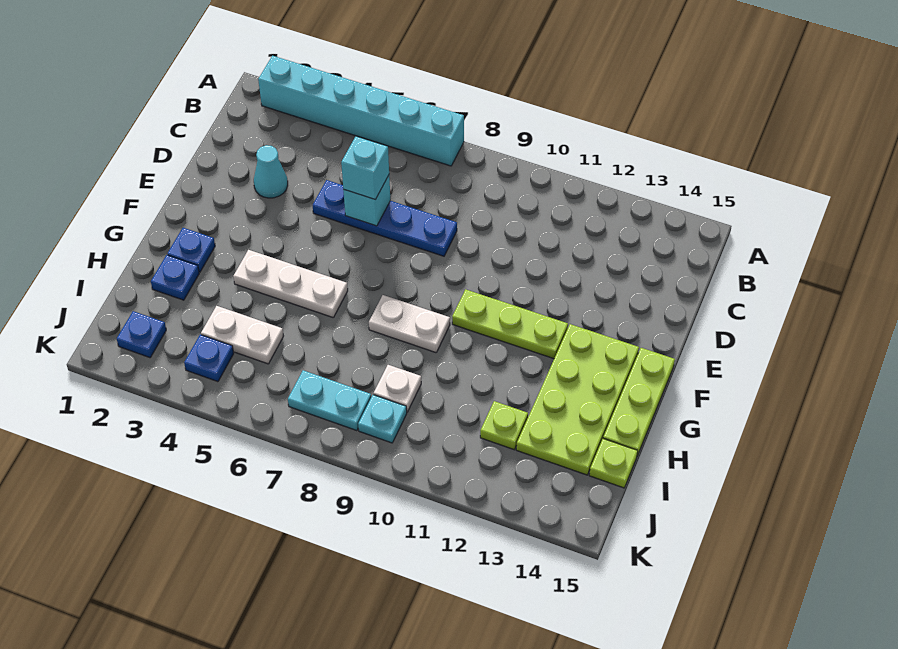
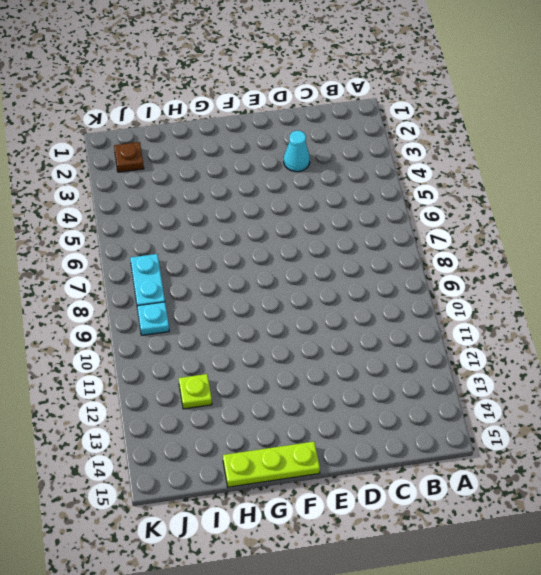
brown 1x1 plate [114,142,144,172] -> blue 1x1 plate [117,311,166,358]
none -> cyan 1x6 brick [258,56,464,166]
none -> blue 1x4 plate [313,180,457,256]
none -> lime 1x3 plate [452,289,568,359]

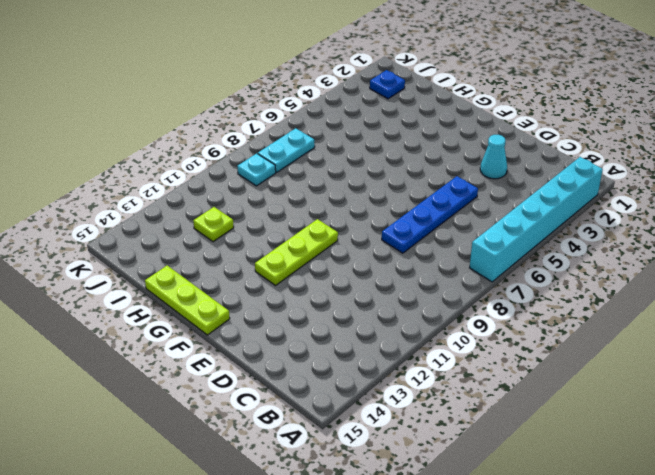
none -> lime 2x4 plate [516,324,639,475]
none -> blue 1x1 plate [167,228,215,272]
none -> white 1x3 plate [233,250,348,317]

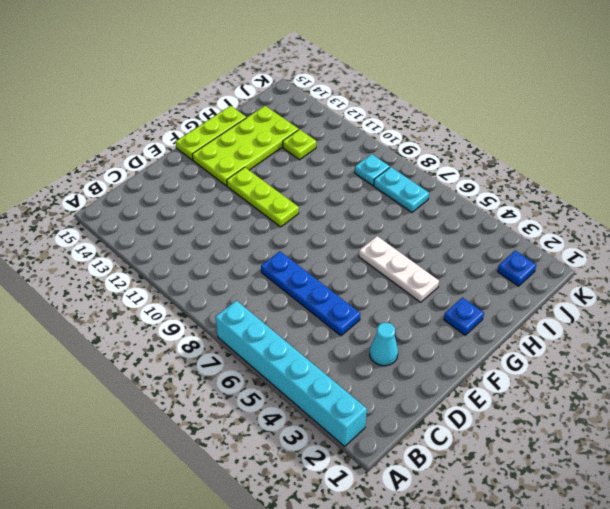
none -> white 1x2 plate [369,295,450,353]
none -> blue 1x1 plate [151,255,199,300]
none -> white 1x2 plate [201,306,283,364]

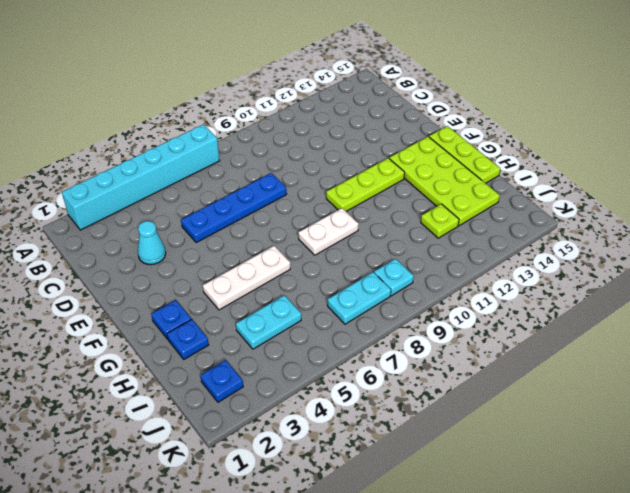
cyan 1x2 plate [236,295,301,349] -> white 1x2 plate [201,306,283,364]
none -> white 1x1 plate [373,365,421,412]
none -> lime 1x1 plate [589,439,638,488]
none -> blue 1x1 plate [184,335,234,382]

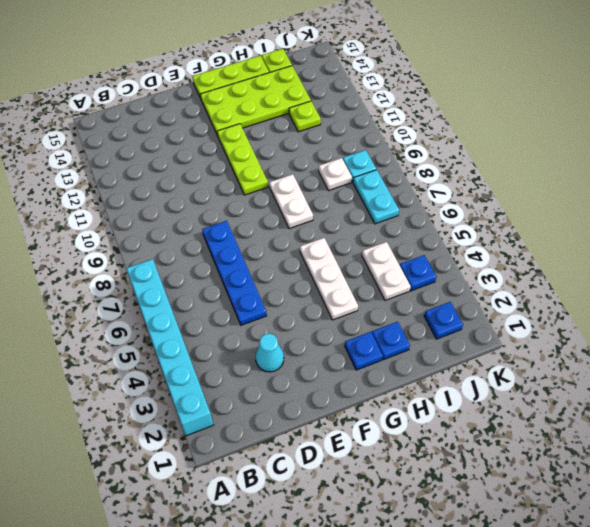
none -> cyan 1x1 brick [343,175,390,226]
none -> cyan 1x1 brick [341,136,389,200]

